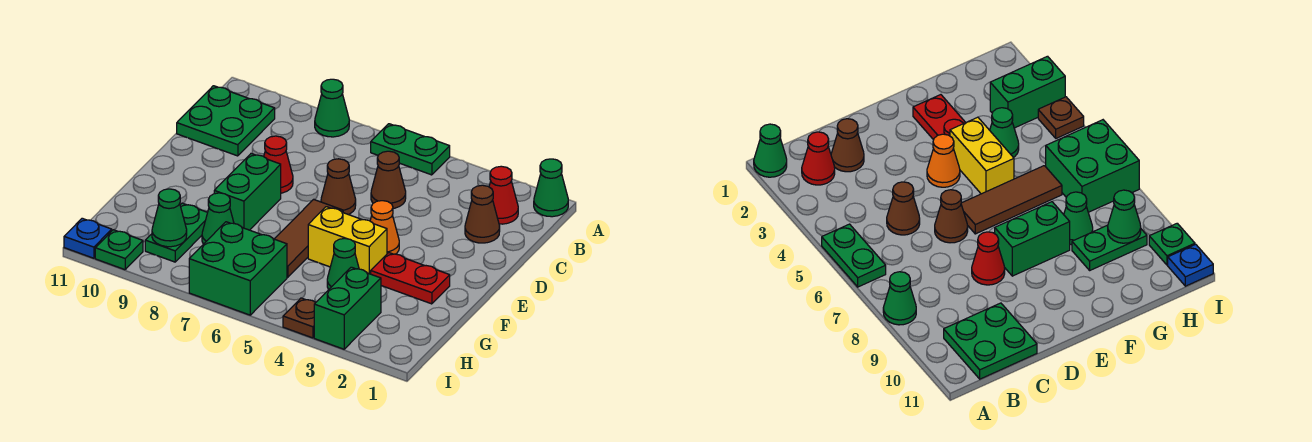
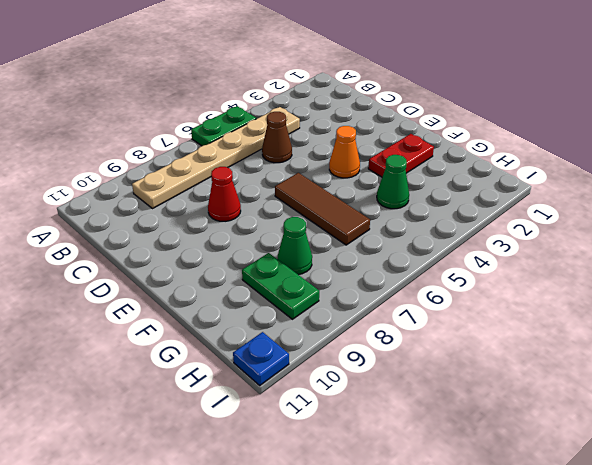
tan 1x6 plate [132,107,300,208] -> none
none -> green 1x1 cone [534,159,568,217]
none -> green 1x1 cone [315,79,349,137]
none -> red 1x1 cone [489,166,518,224]

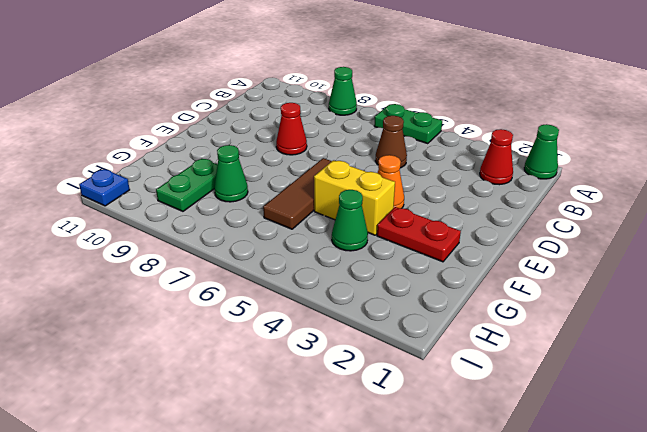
none -> green 2x2 plate [177,86,275,156]
none -> brown 1x1 cone [465,185,500,243]
none -> brown 1x1 cone [321,159,356,215]

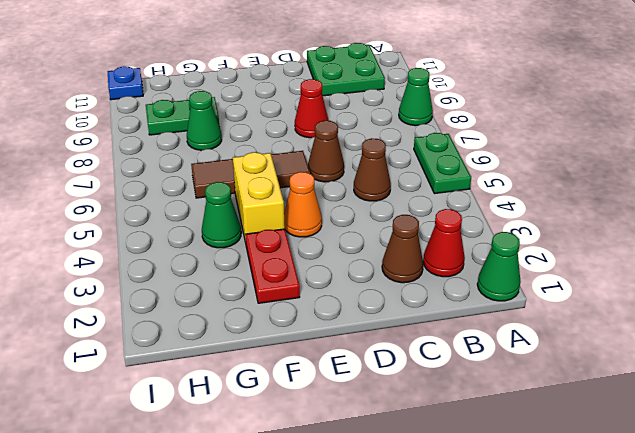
none -> green 1x2 brick [214,154,281,230]
none -> green 1x2 brick [314,267,381,349]
none -> green 2x2 brick [189,222,287,315]

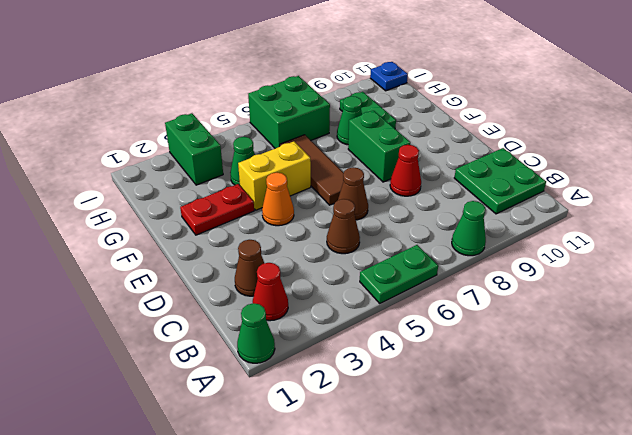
none -> brown 1x1 plate [283,298,316,338]
none -> green 1x1 plate [95,230,143,270]
none -> green 1x1 cone [152,189,187,247]

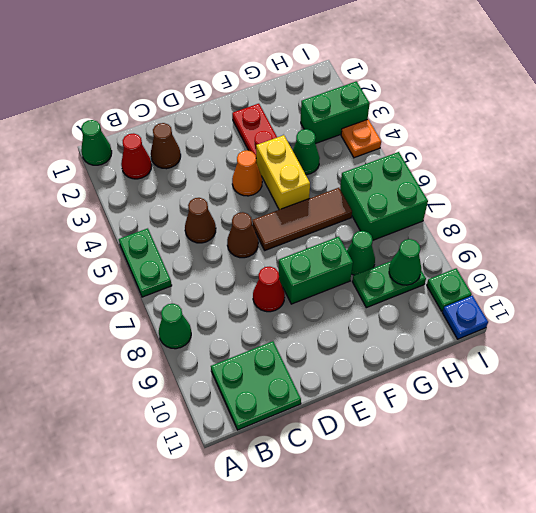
orange 1x1 plate [341,119,381,158] -> brown 1x1 plate [283,298,316,338]

